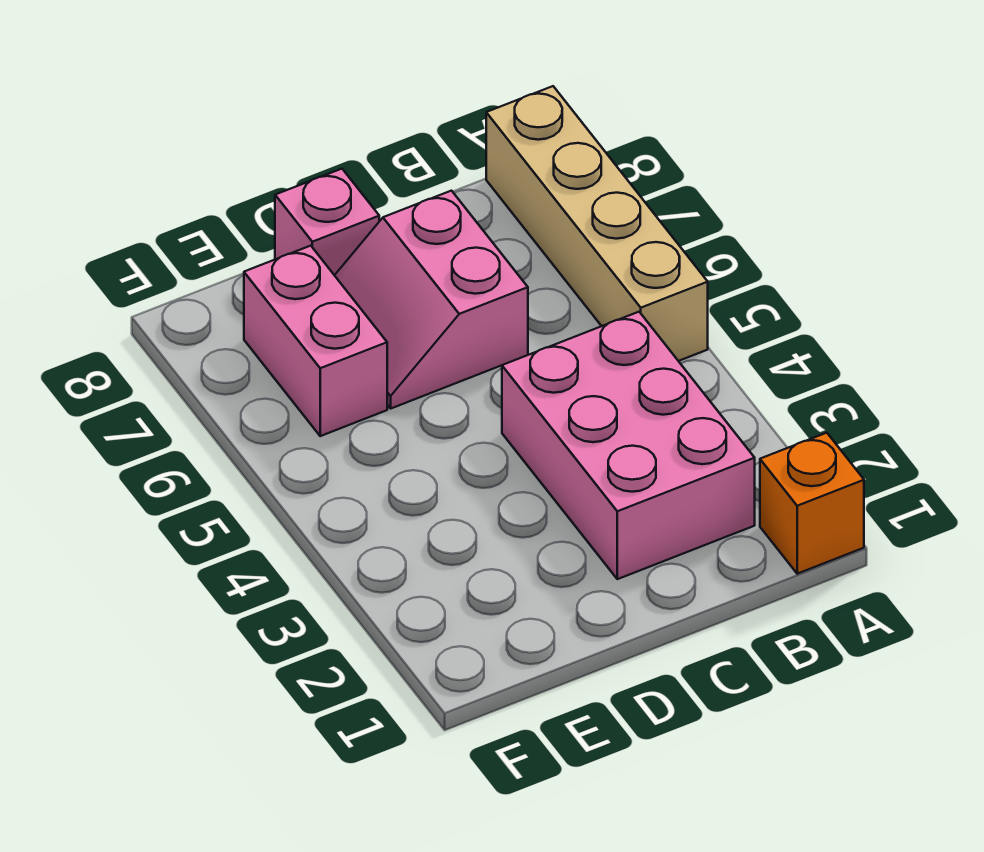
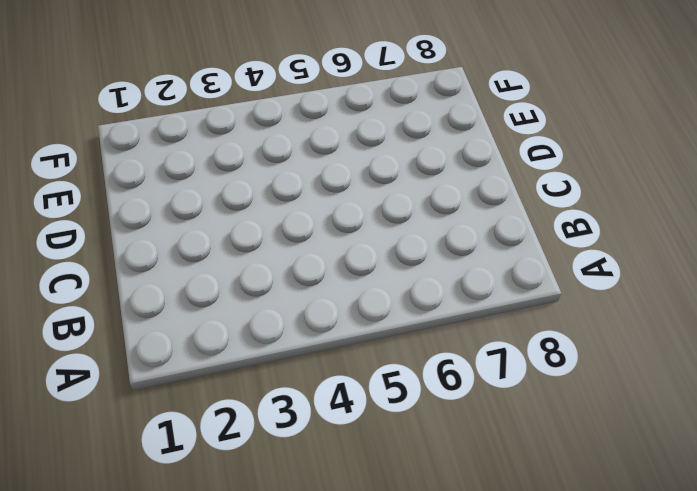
none -> orange 1x1 brick [760,433,864,574]
none -> tan 1x4 brick [486,86,708,361]

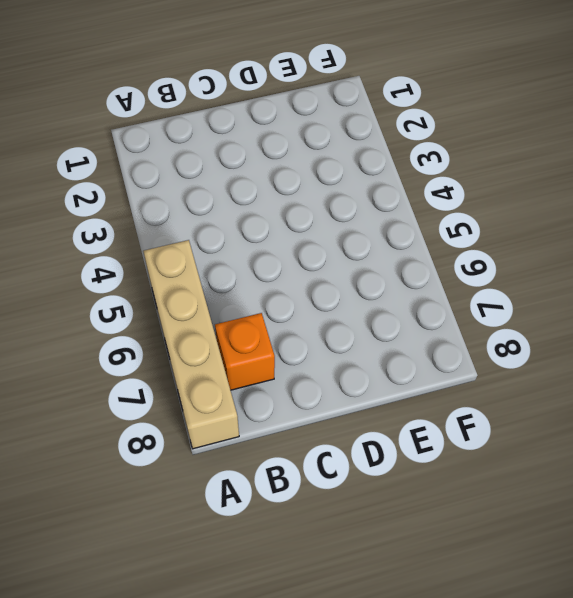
orange 1x1 brick [215,313,275,390] -> orange 1x1 brick moved to [760,433,864,574]
none -> pink 2x3 brick [502,312,755,579]
none -> pink 2x2 slope [335,191,528,408]

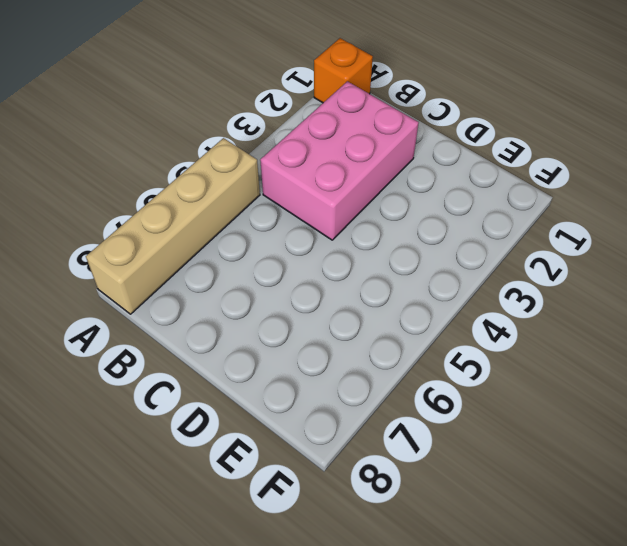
none -> pink 2x2 slope [335,191,528,408]
none -> pink 1x1 brick [275,169,379,275]

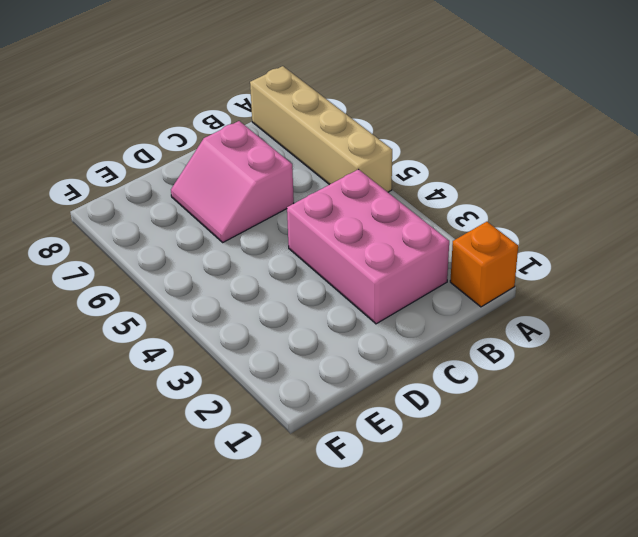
none -> pink 1x1 brick [275,169,379,275]
none -> pink 1x2 brick [244,246,387,436]

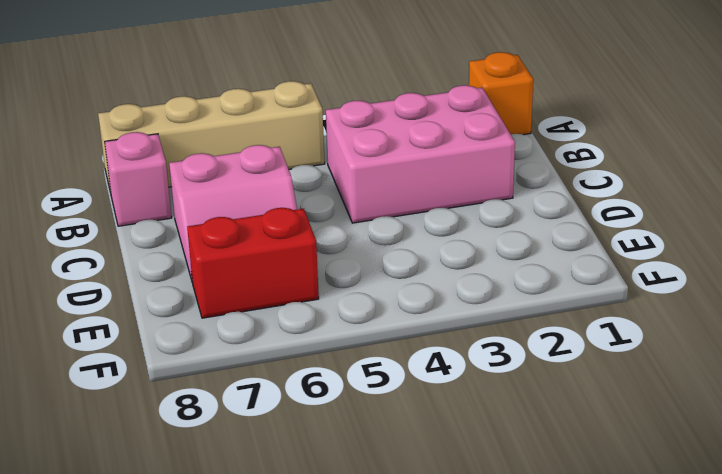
pink 1x1 brick [105,132,172,226] -> pink 1x1 brick moved to [275,169,379,275]
red 1x2 brick [187,208,319,318] -> pink 1x2 brick [244,246,387,436]

